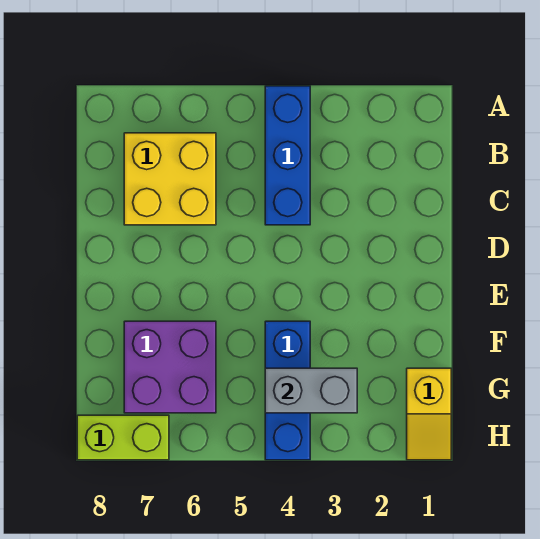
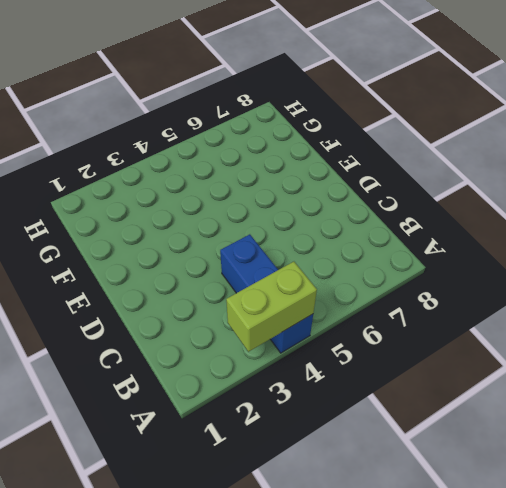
lime 1x2 brick [226,262,317,352] -> lime 1x2 brick moved to [77,415,169,460]
none -> yellow 2x2 brick [124,133,216,225]
none -> blue 1x3 brick [265,321,310,460]

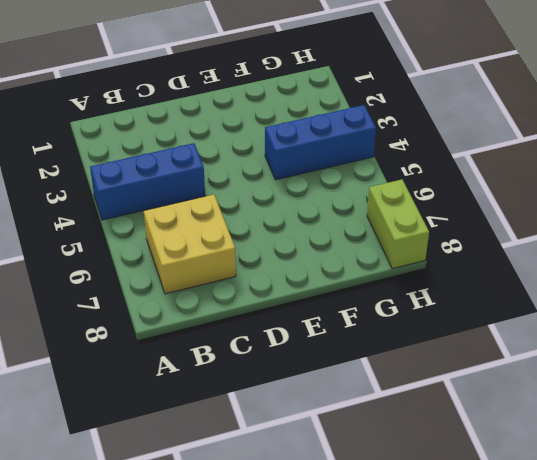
none -> purple 2x2 brick [124,321,216,413]
none -> yellow 1x2 slope [407,368,451,460]

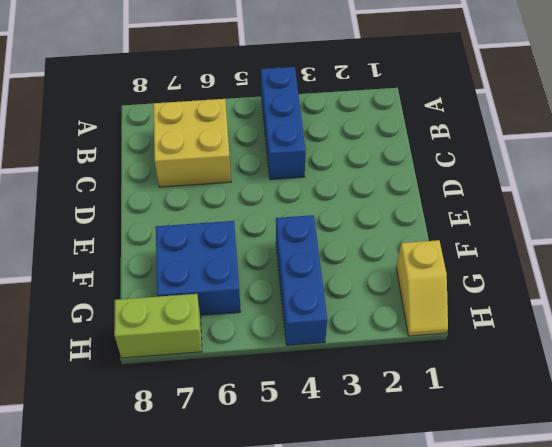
blue 2x2 brick [156,221,241,315] -> purple 2x2 brick [124,321,216,413]
none -> grey 1x2 brick [265,368,357,413]

